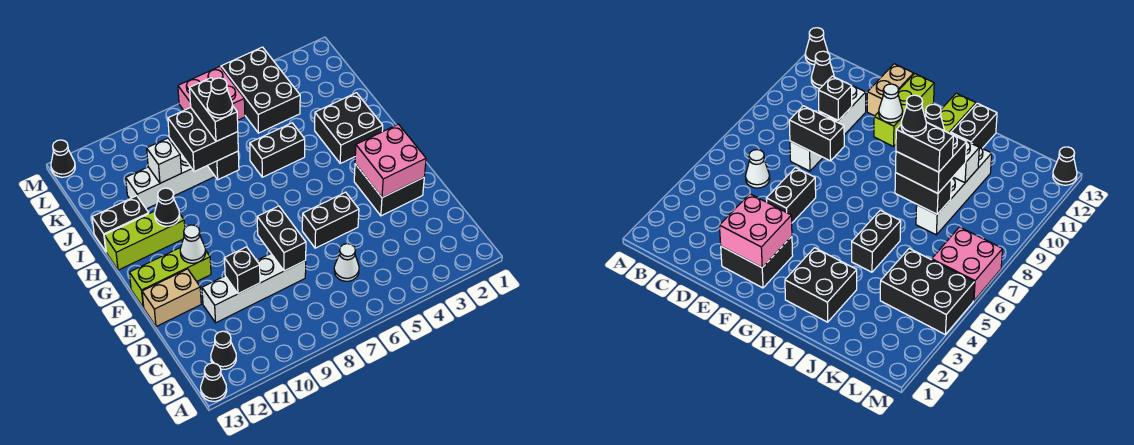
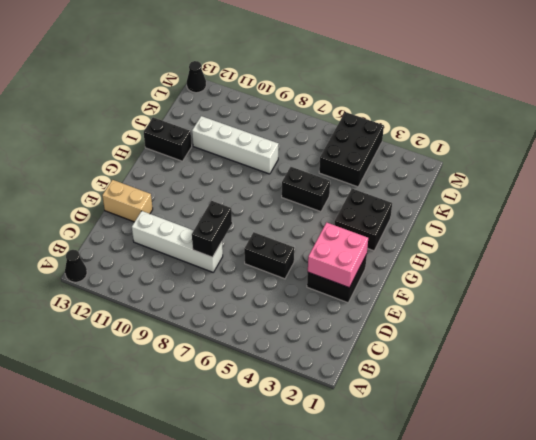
none -> black 1x1 cone [211,331,236,369]
none -> white 1x1 cone [334,244,359,281]
none -> lime 1x3 brick [129,248,211,307]

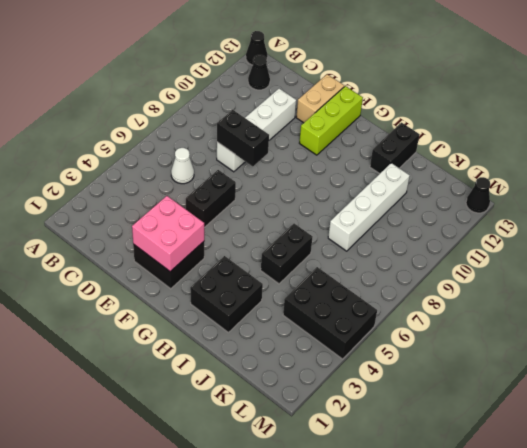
none -> lime 1x3 brick [104,211,185,270]
none -> pink 2x2 brick [178,67,245,120]
none -> black 1x1 brick [224,247,260,294]

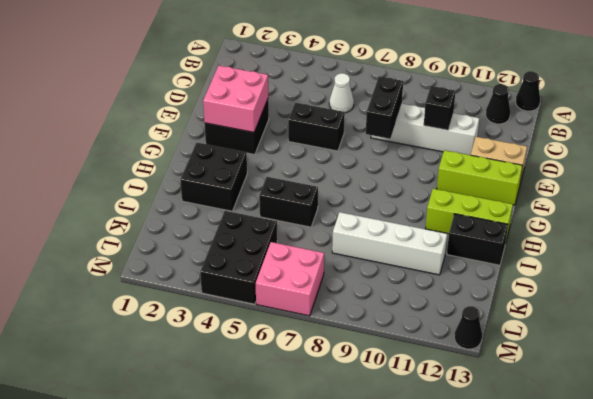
none -> white 1x1 cone [180,225,206,263]
none -> black 1x1 cone [155,188,180,226]
none -> black 1x2 brick [207,151,239,180]

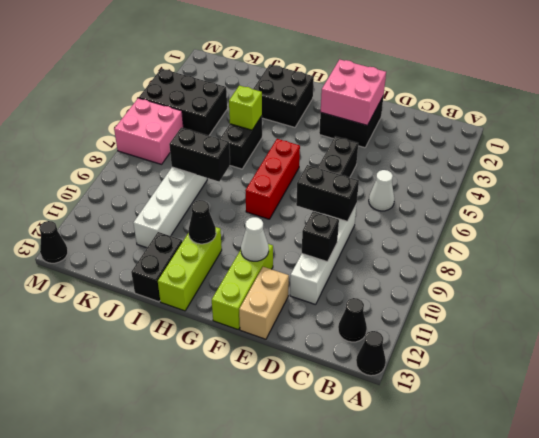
red 1x3 brick [245,139,300,219] -> none
lime 1x1 brick [229,86,262,130] -> none
none -> white 1x1 brick [147,138,181,183]
none -> black 2x2 brick [168,108,238,172]
none -> black 1x2 brick [190,78,238,141]

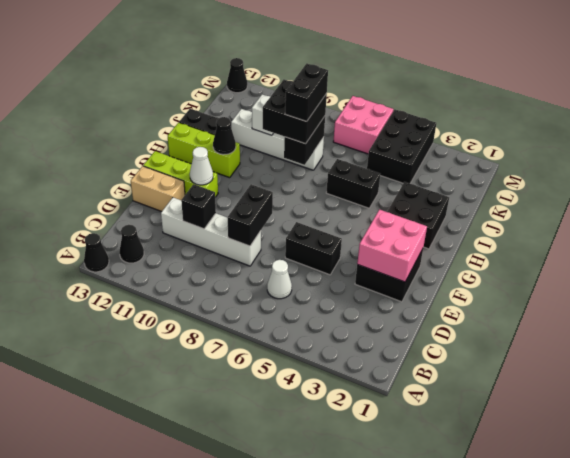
none -> black 1x1 cone [207,78,232,118]

